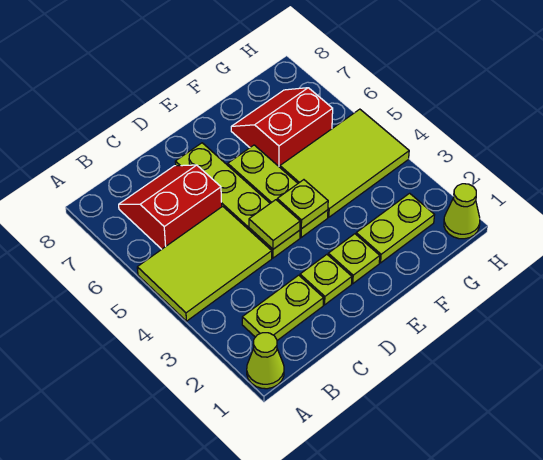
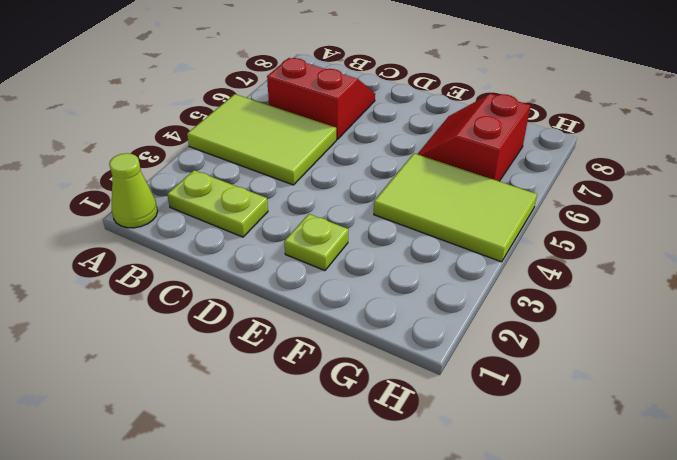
red 2x2 slope [418,94,530,181] -> red 2x2 slope turned to [231,88,333,167]
none -> lime 1x1 plate [300,255,352,305]
none -> lime 1x4 plate [175,143,300,258]
none -> lime 1x3 plate [228,145,328,237]

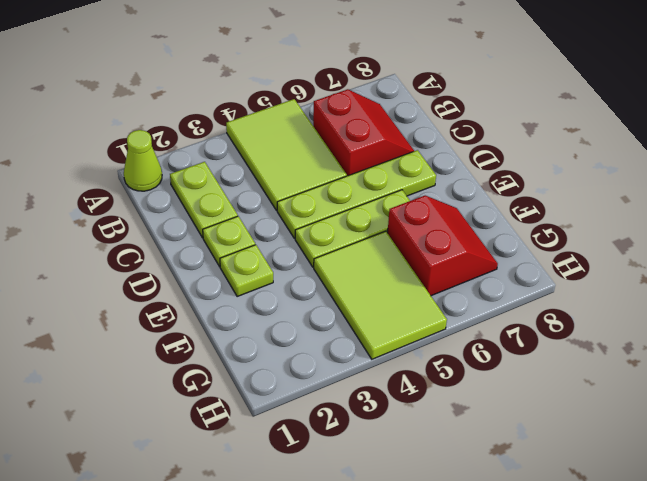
none -> lime 1x2 plate [356,193,434,263]
none -> lime 1x1 cone [444,184,480,239]
none -> lime 1x1 tile [249,200,300,249]

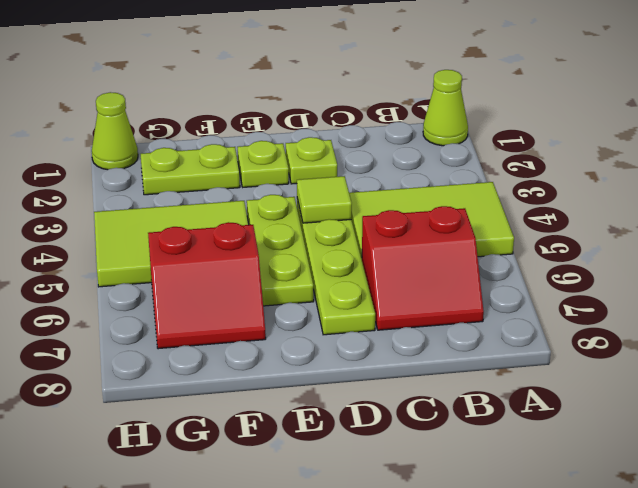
none -> lime 1x2 plate [242,275,324,340]
none -> lime 1x1 plate [277,180,328,229]

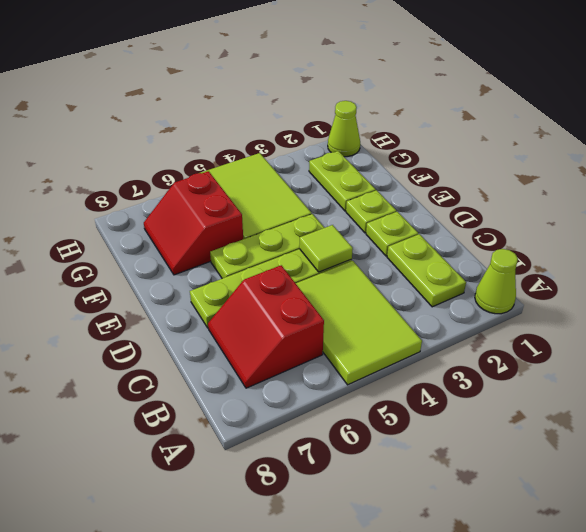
none -> lime 1x1 plate [277,180,328,229]

